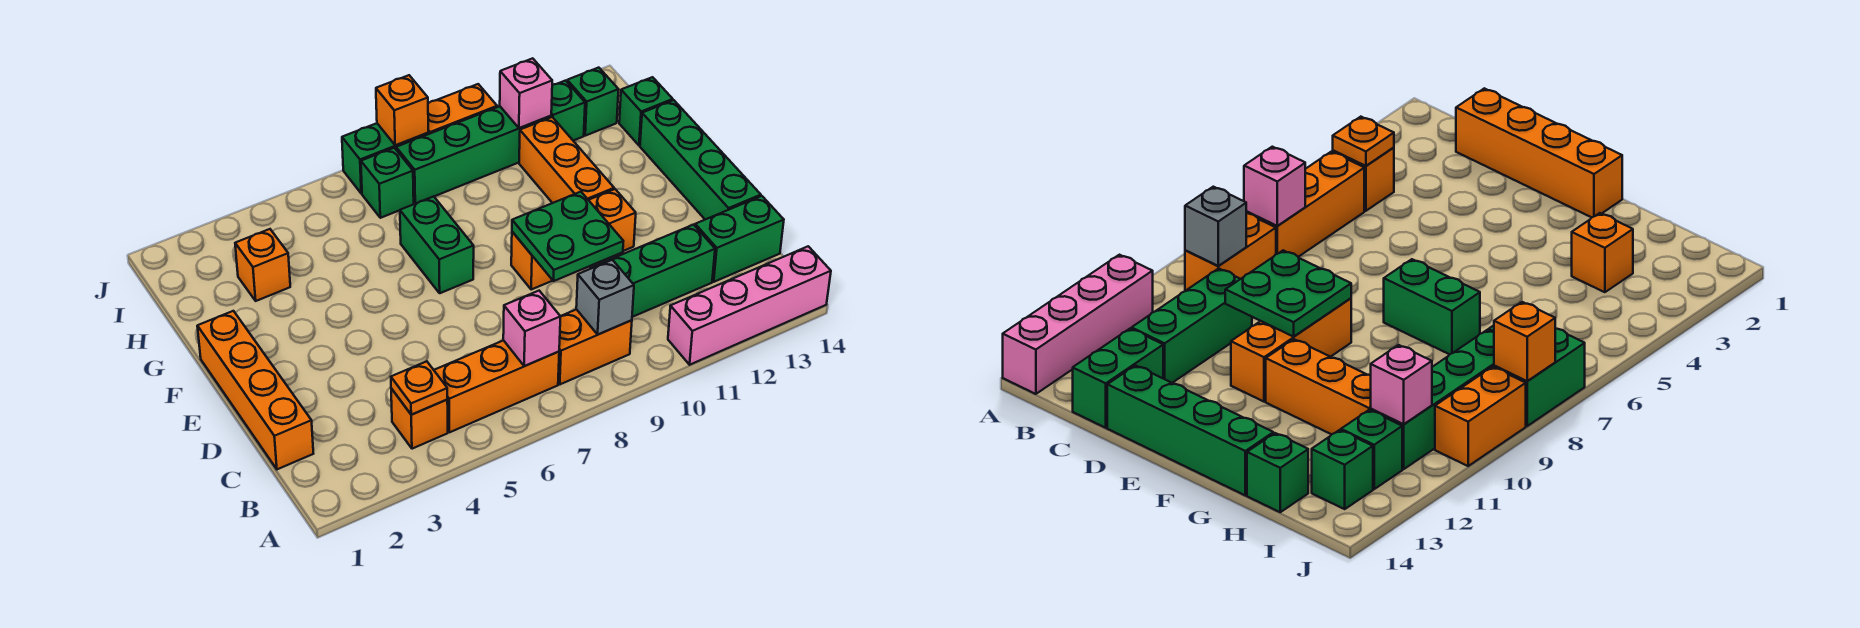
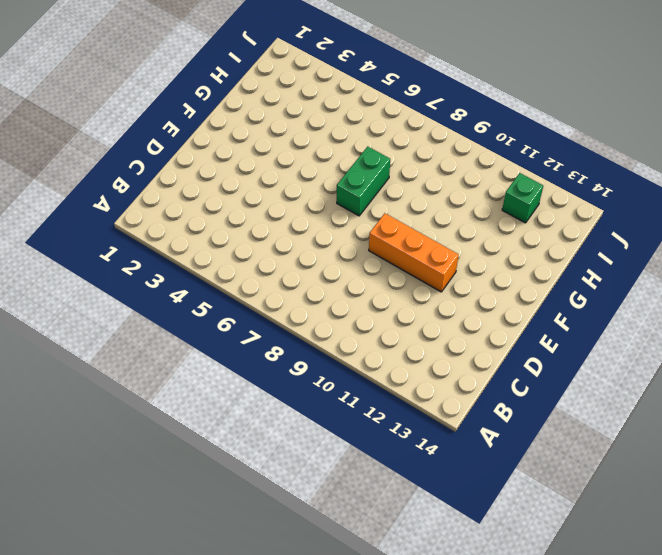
none -> pink 1x4 brick [668,246,831,365]
none -> orange 1x1 brick [391,389,448,449]
none -> orange 1x3 brick [434,340,559,432]

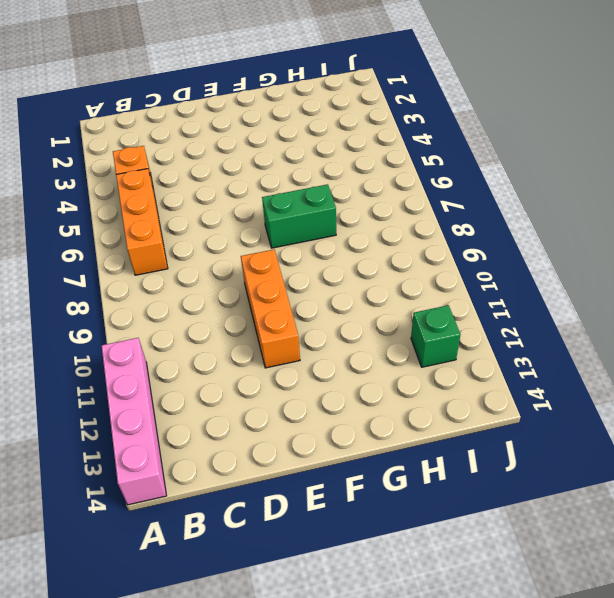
none -> orange 1x2 brick [558,309,632,384]
none -> orange 1x4 brick [197,311,313,469]
none -> green 1x3 brick [590,225,715,317]

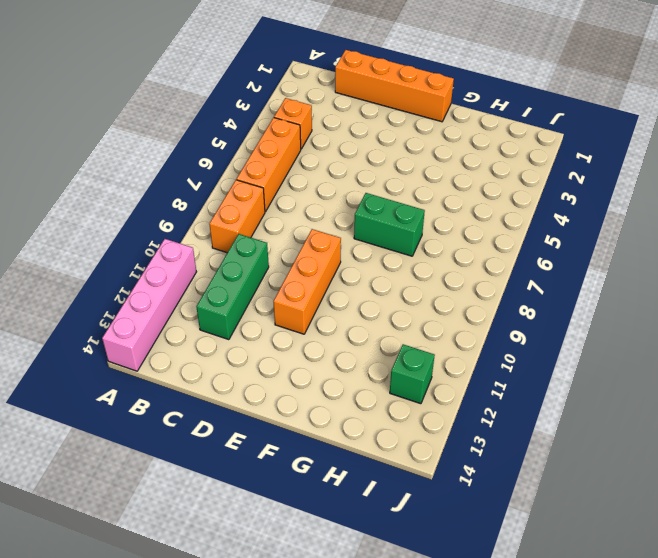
none -> green 1x2 brick [695,196,784,282]
none -> green 1x4 brick [640,100,761,220]
none -> orange 1x3 brick [519,117,614,203]

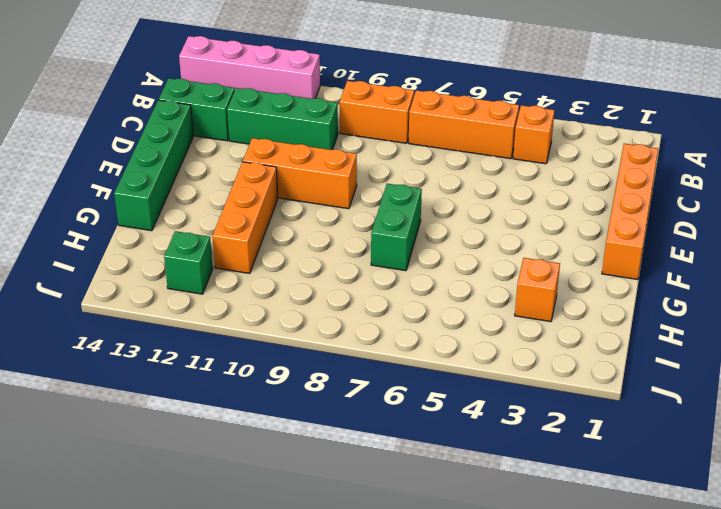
none -> green 1x1 brick [619,77,673,146]
none -> green 1x1 brick [361,148,414,218]
none -> green 1x4 brick [396,106,551,204]

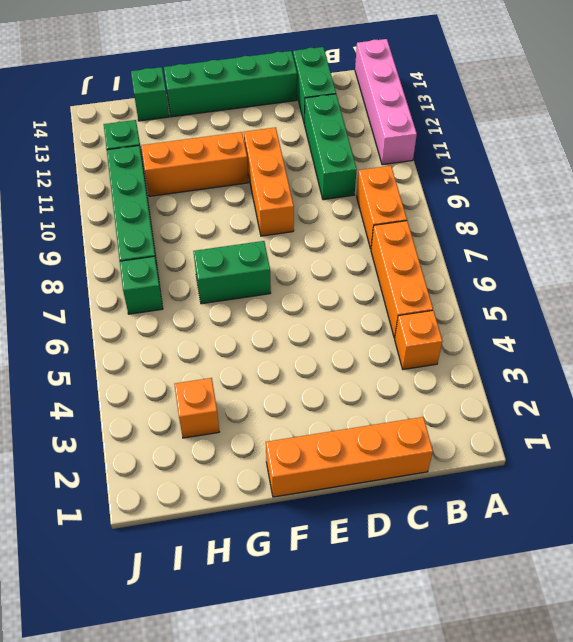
none -> green 1x1 brick [567,68,619,136]
none -> green 1x2 brick [342,123,428,194]
none -> orange 1x2 brick [428,84,497,134]

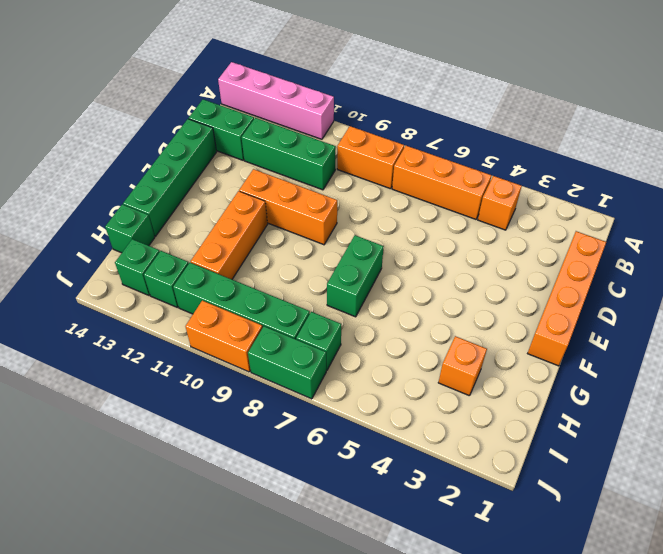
none -> orange 1x1 plate [391,361,447,415]
none -> pink 1x1 brick [503,291,561,366]
none -> grey 1x1 brick [576,260,634,334]

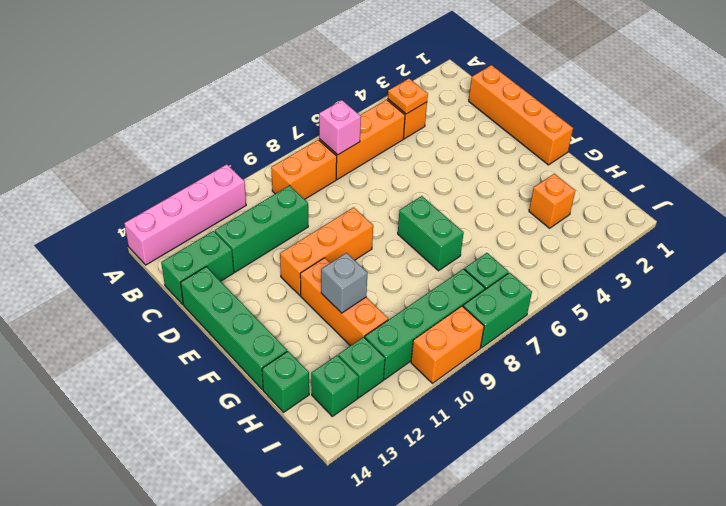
grey 1x1 brick [321,253,367,313] -> grey 1x1 brick moved to [576,260,634,334]
none -> green 2x2 plate [512,192,623,281]
none -> pink 1x1 brick [500,58,552,128]
none -> orange 1x1 brick [376,75,428,145]

